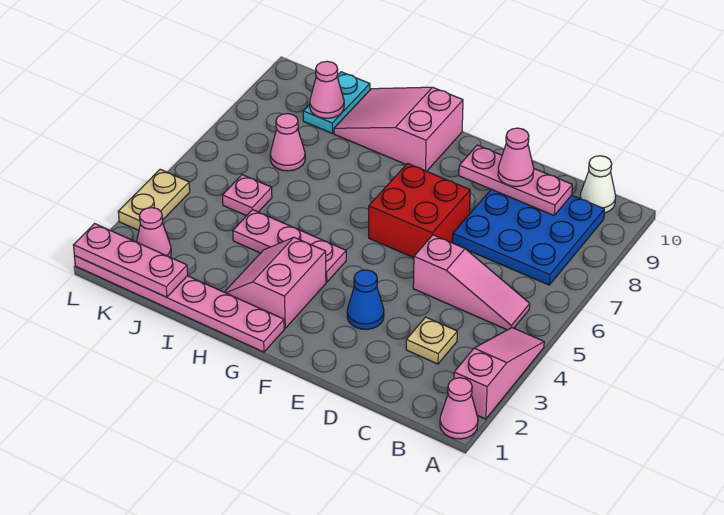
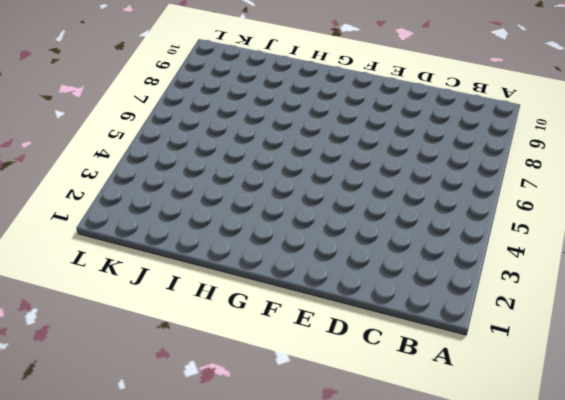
none -> pink 1x1 cone [440,378,478,439]
none -> pink 1x3 slope [454,328,544,419]
none -> pink 1x3 slope [413,235,530,330]

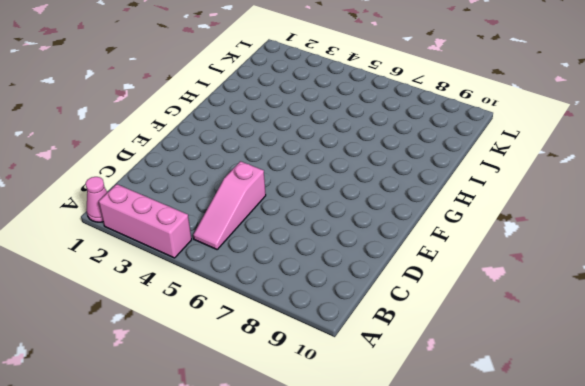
pink 1x3 brick [99,184,192,258] -> pink 1x3 slope [454,328,544,419]
none -> blue 3x3 plate [453,189,604,285]
none -> white 1x1 cone [580,156,616,213]
none -> tan 1x1 plate [406,317,457,364]

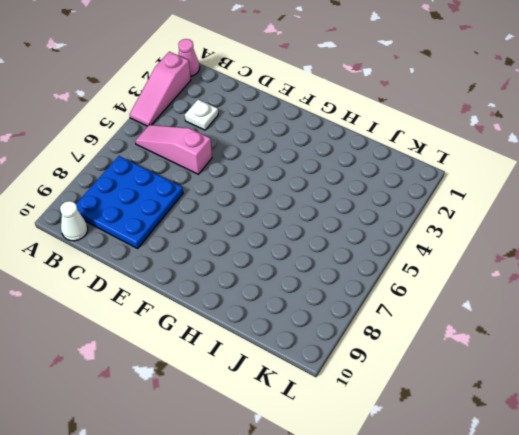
white 1x1 plate [185,100,218,130] -> tan 1x1 plate [406,317,457,364]
none -> blue 1x1 cone [347,270,384,329]
none -> red 2x2 brick [369,163,470,258]
none -> pink 1x6 plate [74,256,284,352]

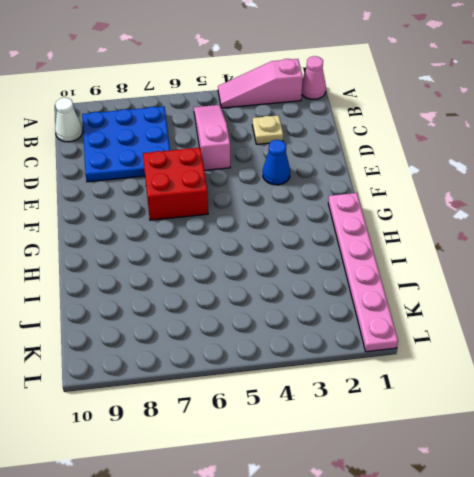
none -> pink 2x2 slope [225,237,326,328]
none -> pink 1x3 plate [233,210,346,282]
none -> pink 2x3 slope [334,87,463,171]

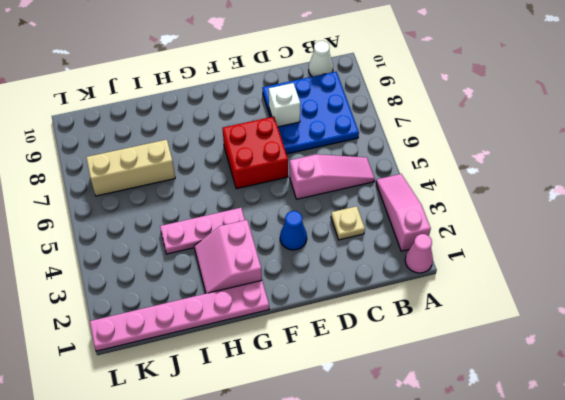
white 1x1 brick [269,83,300,127] -> none
tan 1x3 brick [86,140,175,196] -> pink 1x1 cone [270,114,305,171]
none -> pink 2x3 slope [334,87,463,171]
none -> pink 1x1 plate [222,175,272,216]
none -> cyan 1x2 plate [303,72,370,133]

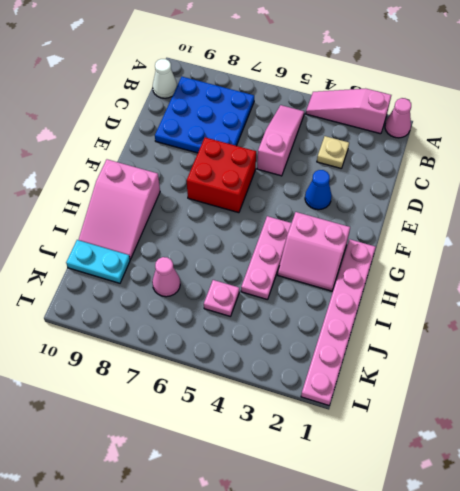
none -> pink 1x1 cone [137,208,171,257]
none -> tan 1x2 plate [118,169,190,230]
none -> pink 1x3 plate [459,145,572,215]

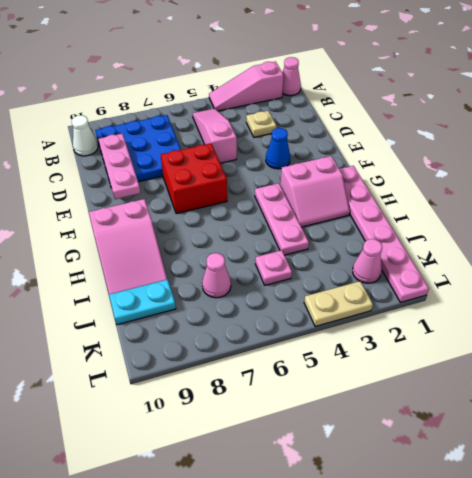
none -> pink 1x3 plate [73,224,188,297]
none -> pink 1x1 cone [310,61,344,118]
none -> pink 1x1 cone [498,128,534,187]

